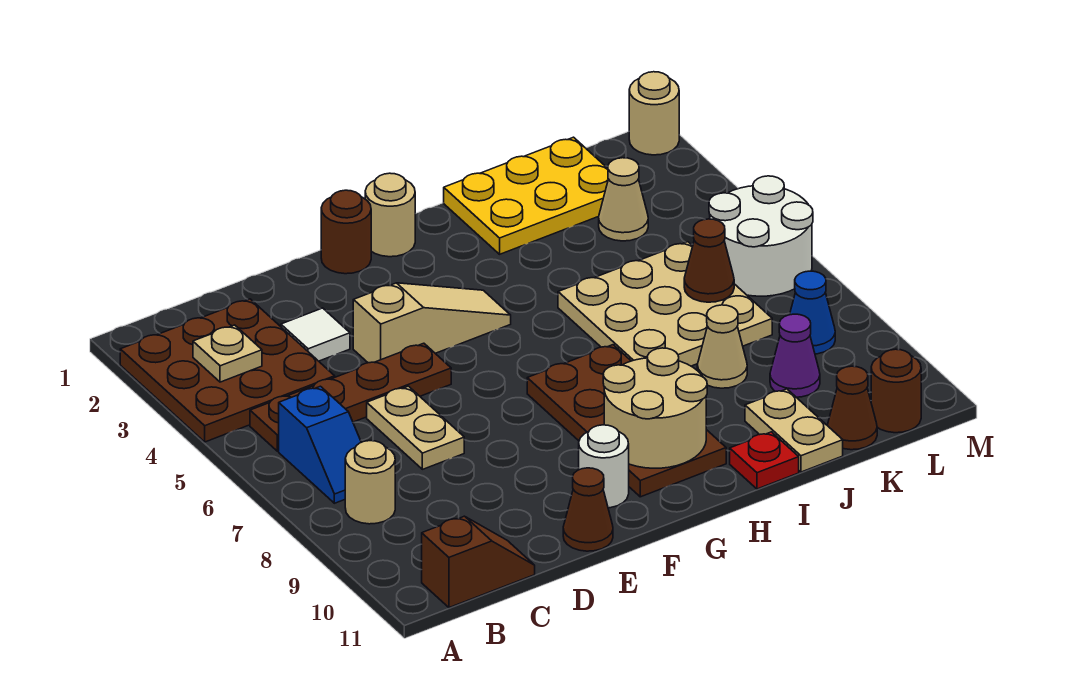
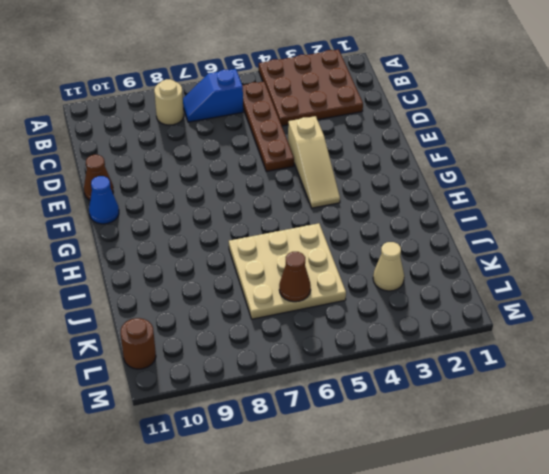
blue 1x1 cone [89,176,119,224] -> blue 1x1 cone moved to [790,271,835,354]
none -> brown 1x2 slope [422,516,535,608]
none -> white 1x1 tile [281,308,350,361]
none -> tan 1x2 plate [367,386,464,469]

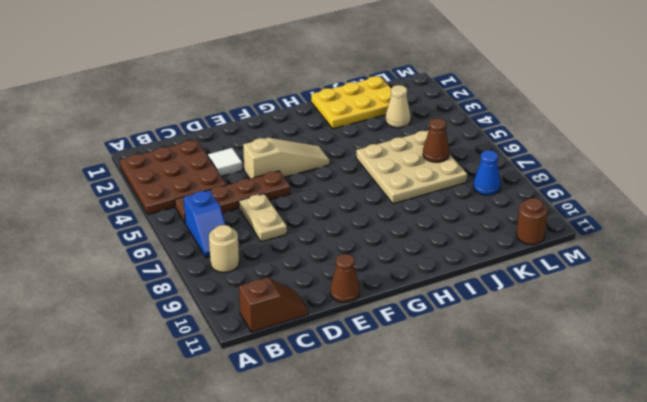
none -> brown 1x1 round brick [321,190,371,274]
none -> white 1x1 round brick [579,425,629,508]
none -> tan 1x1 round brick [365,173,415,257]

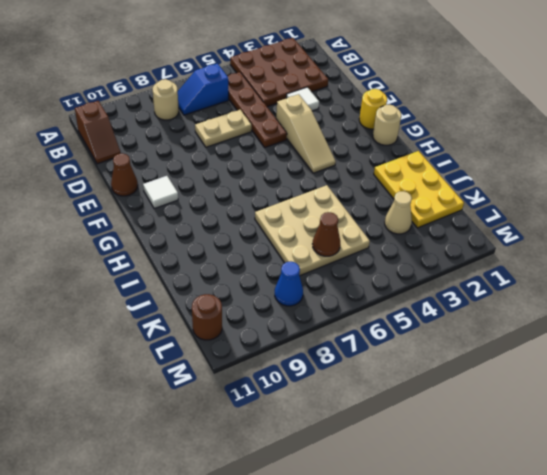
yellow 1x1 round brick [359,89,387,129] -> brown 1x1 round brick [321,190,371,274]
white 1x1 tile [143,176,178,209] -> white 1x1 round brick [579,425,629,508]
none -> brown 2x4 plate [527,345,726,497]
none -> red 1x1 plate [730,432,799,489]
none -> tan 1x1 cone [697,305,747,388]

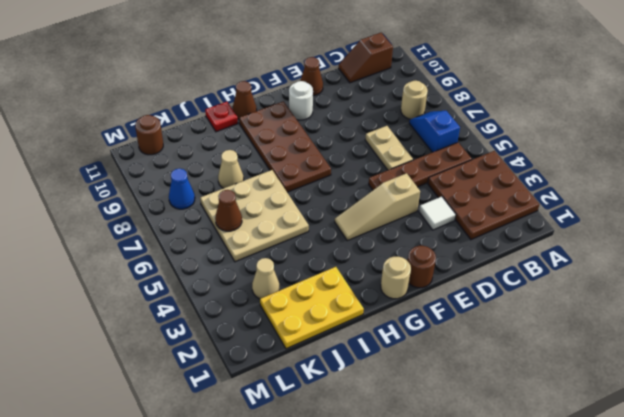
brown 1x1 cone [233,81,257,119] -> brown 1x1 cone moved to [827,366,877,450]
none -> tan 1x2 plate [745,389,843,472]
none -> purple 1x1 cone [770,314,820,397]
none -> white 2x2 round brick [709,176,813,296]

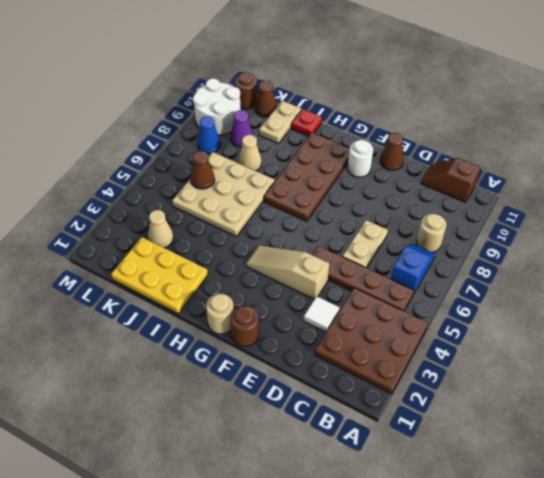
white 2x2 round brick [193,78,241,135] -> white 2x2 round brick moved to [709,176,813,296]
none -> tan 1x1 round brick [629,72,679,155]
none -> tan 1x1 plate [193,325,262,382]
none -> tan 2x2 round brick [603,348,707,468]

